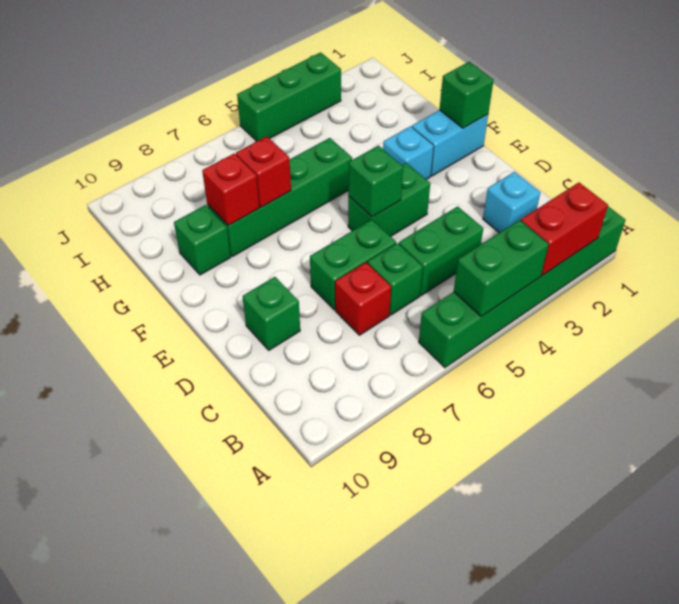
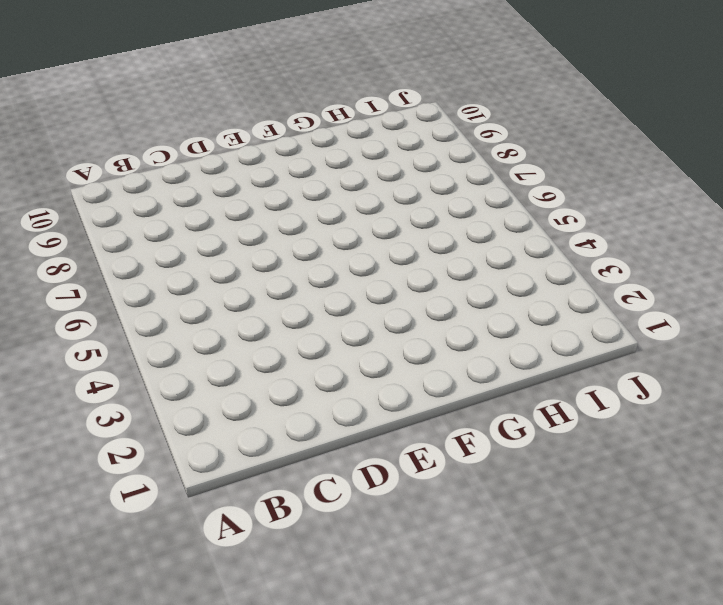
none -> green 1x6 brick [419,206,625,368]
none -> cyan 1x1 brick [483,172,540,233]
none -> green 1x2 brick [399,206,483,295]

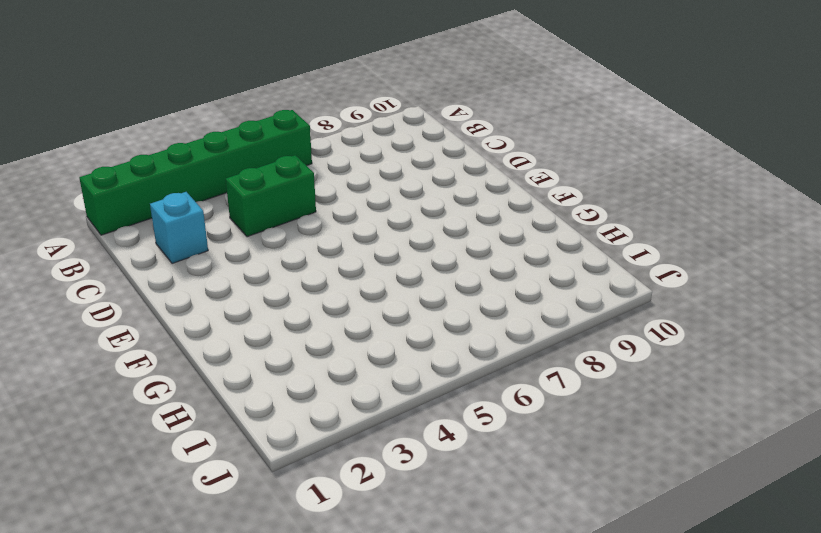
none -> green 1x1 brick [367,243,423,315]
none -> red 1x1 brick [335,262,391,335]
none -> green 1x2 brick [310,220,396,310]

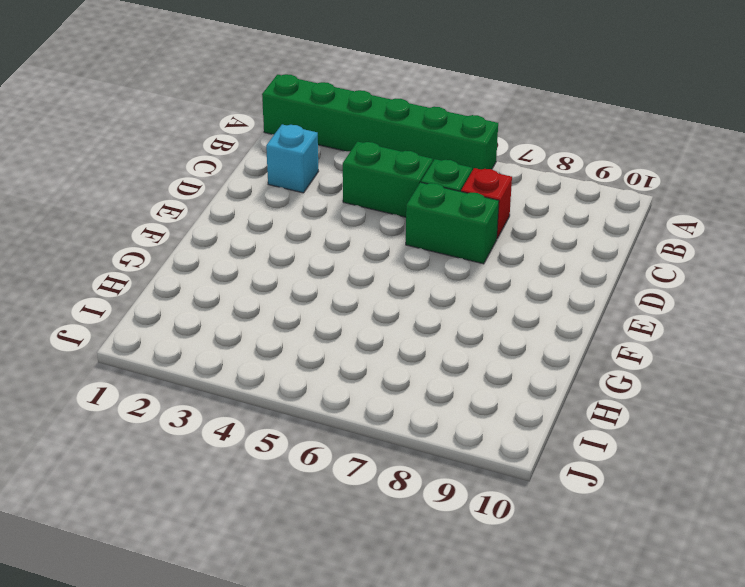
none -> green 1x1 brick [243,277,300,350]
none -> green 1x2 brick [348,163,430,237]
none -> cyan 1x2 brick [412,110,488,176]

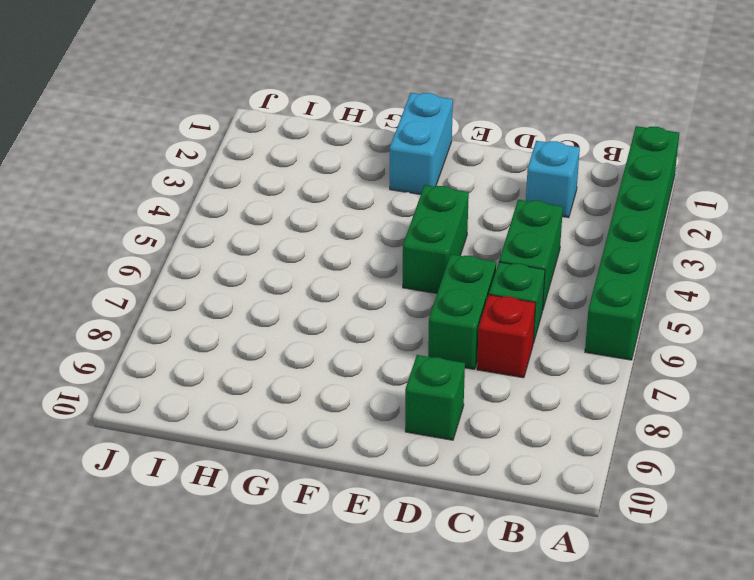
none -> cyan 1x1 brick [383,126,434,179]
none -> green 1x4 brick [207,138,352,256]
none -> green 1x1 brick [174,205,231,275]

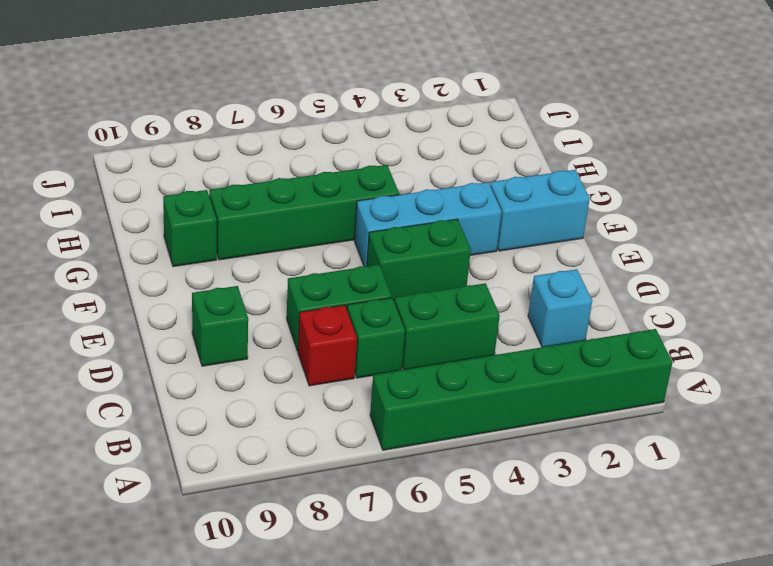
cyan 1x3 brick [354,182,502,266] -> cyan 1x1 brick [383,126,434,179]
none -> green 1x3 brick [237,52,341,141]
none -> red 1x2 brick [521,183,608,275]
none -> green 1x2 brick [454,220,549,316]

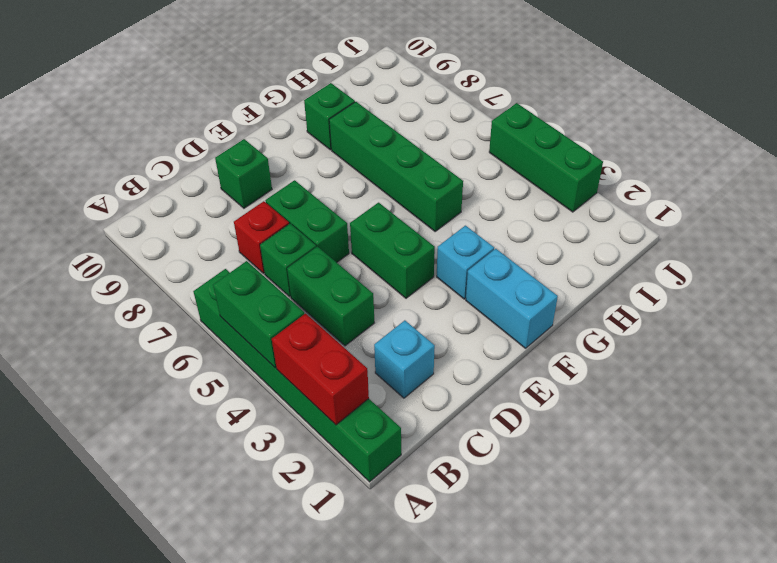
none -> green 1x1 brick [348,146,403,217]
none -> green 1x1 brick [439,62,493,128]
none -> red 1x1 brick [236,136,291,207]

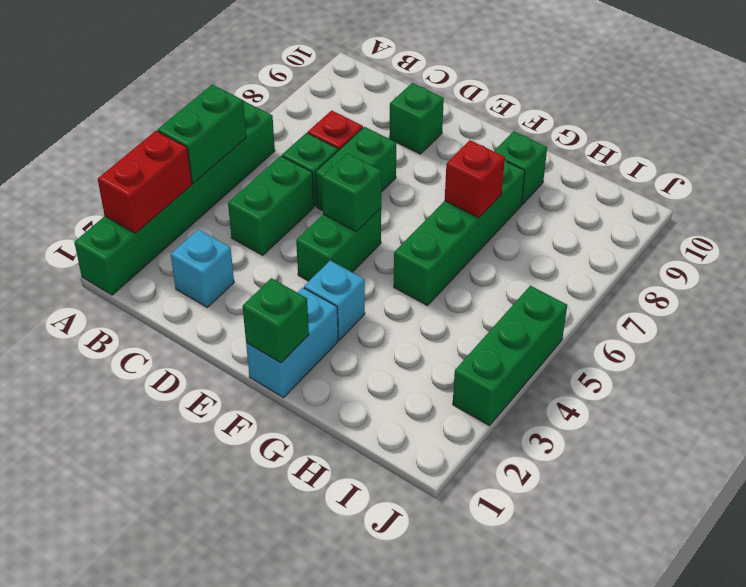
none -> red 1x1 brick [202,154,259,225]

